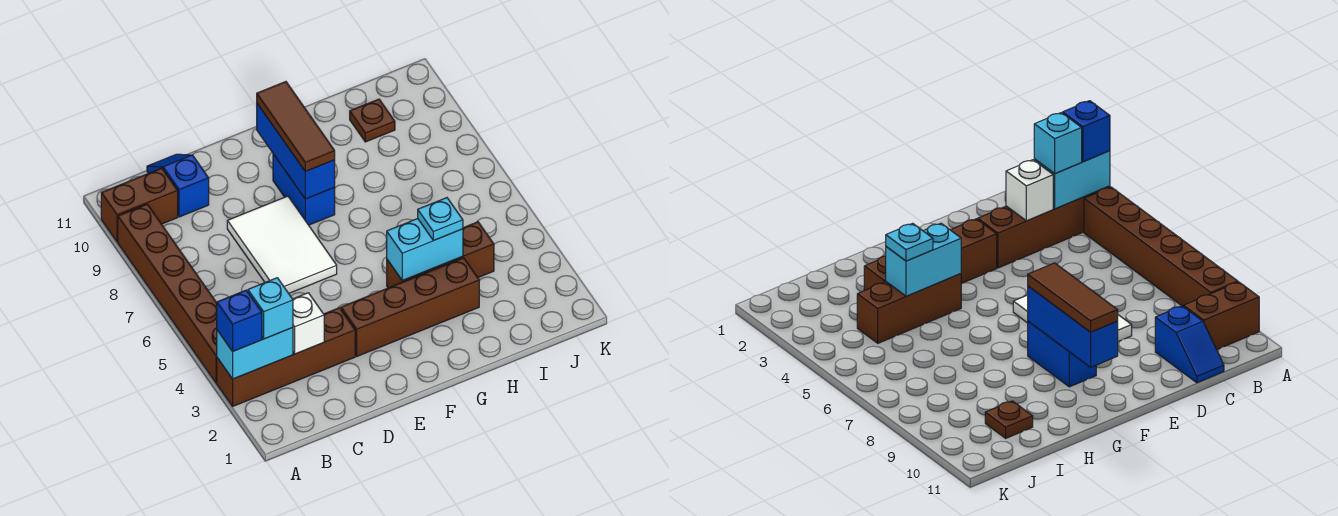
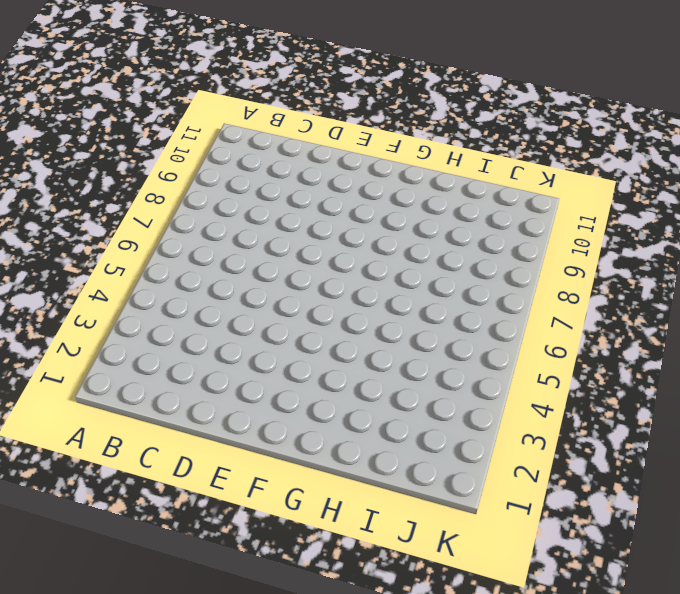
none -> brown 1x4 brick [217,308,355,406]
none -> brown 1x6 brick [118,204,217,383]
none -> brown 1x2 brick [101,168,178,242]

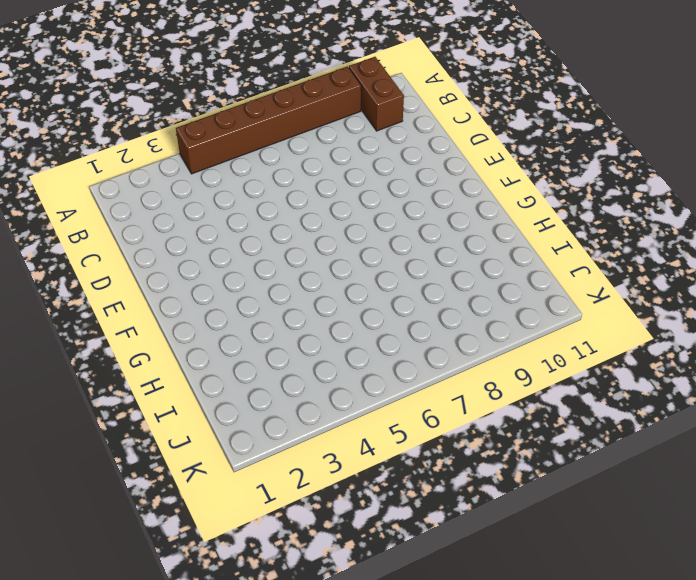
none -> brown 1x4 brick [217,308,355,406]
none -> blue 1x2 slope [147,154,209,217]
none -> white 2x3 tile [227,196,337,293]

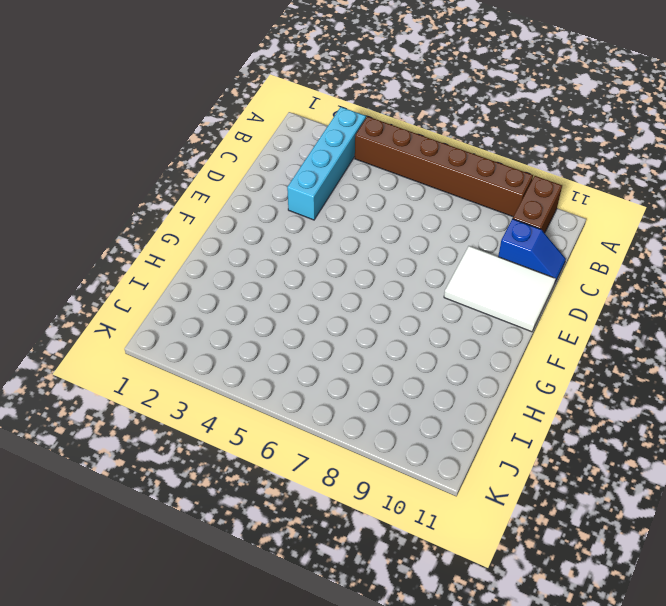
cyan 1x4 brick [287,107,366,220] -> brown 1x4 brick [217,308,355,406]
white 2x3 tile [444,246,556,332] -> white 2x3 tile moved to [227,196,337,293]
none -> brown 1x4 brick [341,258,479,356]
none -> blue 1x2 brick [273,154,335,225]
none -> brown 1x3 brick [387,222,494,288]

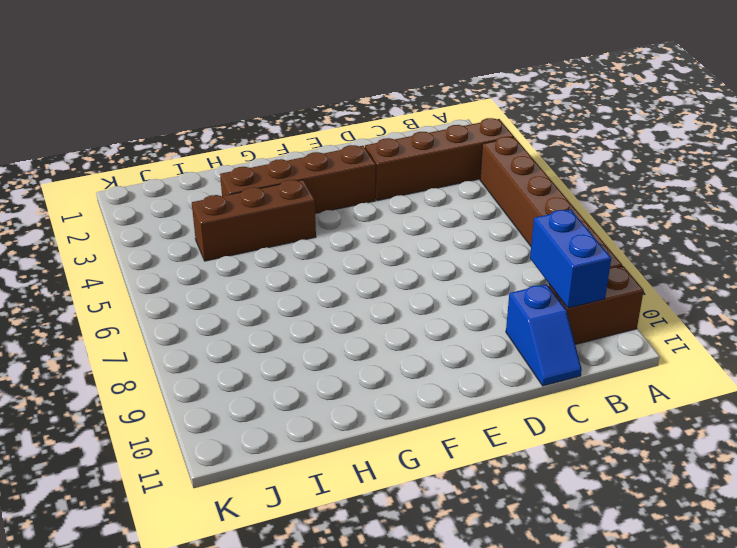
blue 1x2 brick [530,210,611,308] -> blue 1x2 brick moved to [273,154,335,225]
none -> white 2x3 tile [227,196,337,293]
none -> brown 1x1 plate [350,99,395,142]
none -> cyan 1x2 brick [217,328,293,379]

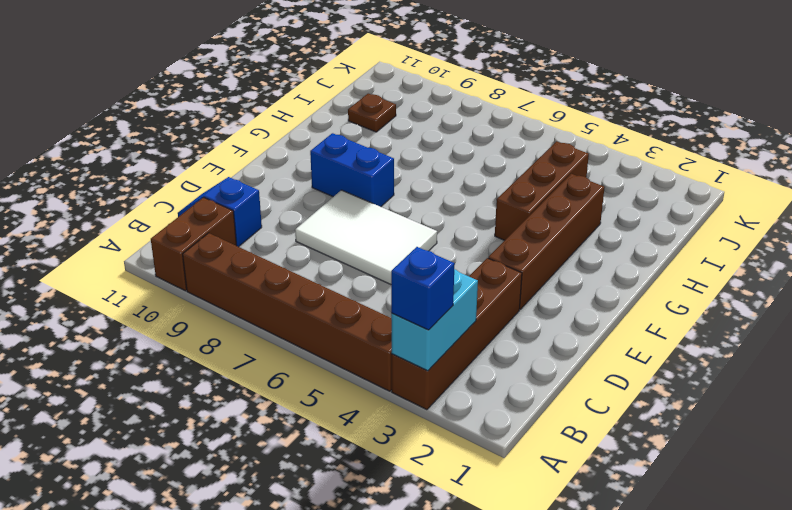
none -> white 1x1 brick [293,293,324,354]
none -> blue 1x3 brick [257,104,335,199]
none -> cyan 1x2 brick [387,219,463,281]

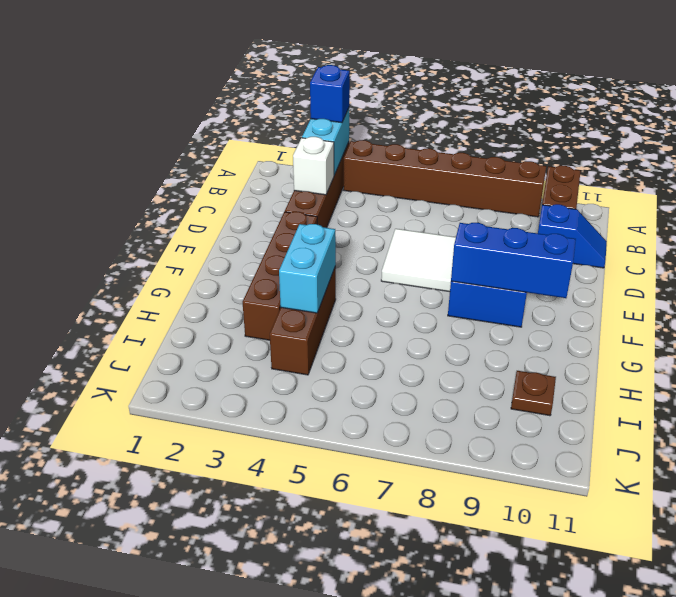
none -> cyan 1x1 brick [248,278,293,339]
none -> brown 1x3 tile [257,82,335,171]
none -> cyan 1x1 plate [418,198,463,241]

